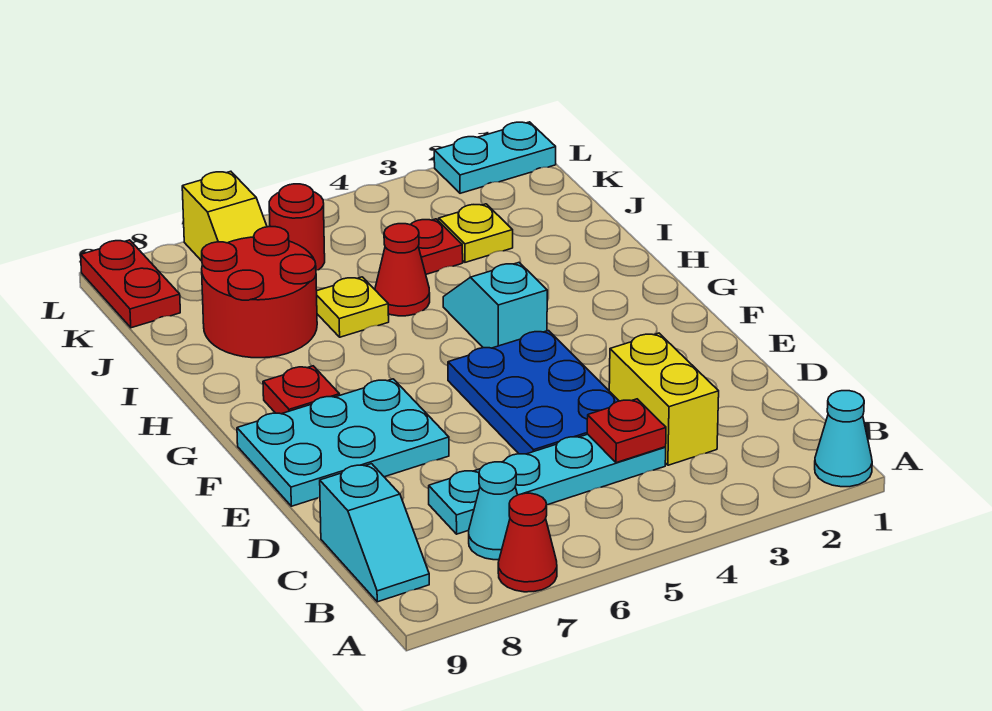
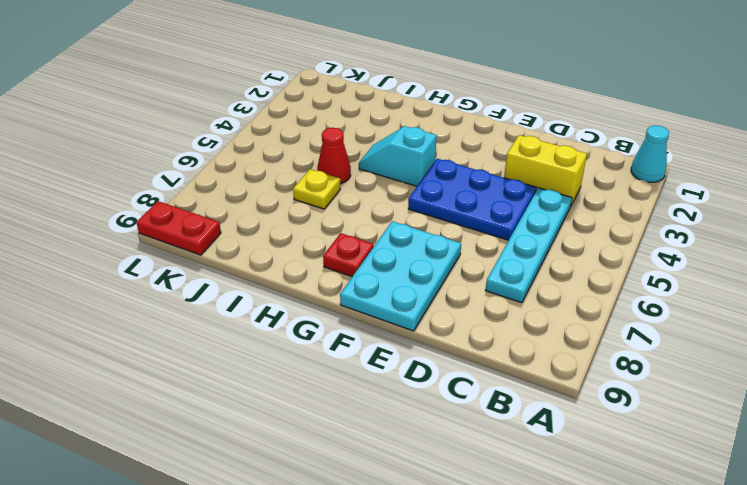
none -> red 1x1 cone [498,493,557,592]
none -> cyan 1x1 cone [469,462,517,560]
none -> cyan 1x2 slope [320,464,429,602]

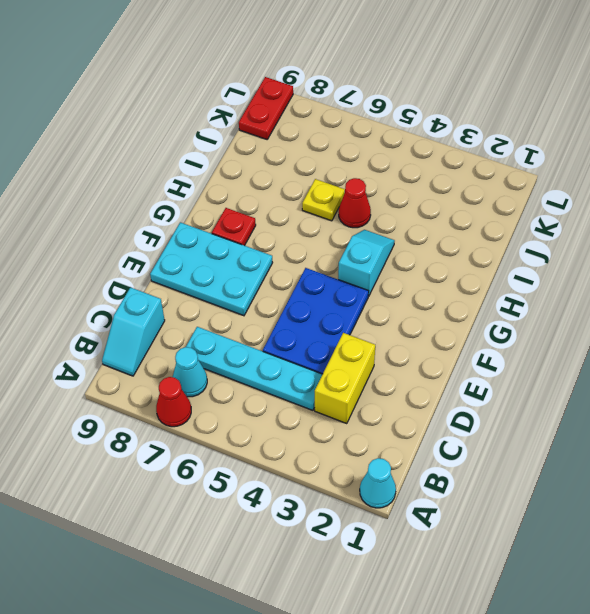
none -> red 2x2 round brick [202,227,317,358]
none -> yellow 1x1 plate [439,204,513,262]
none -> red 1x1 plate [410,219,463,274]

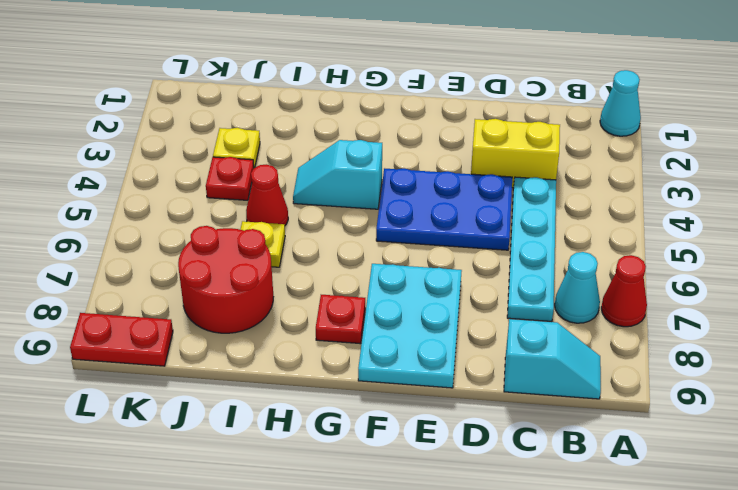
none -> red 1x1 round brick [269,184,325,270]
none -> yellow 1x2 slope [182,171,267,261]
none -> cyan 1x2 plate [434,122,556,193]

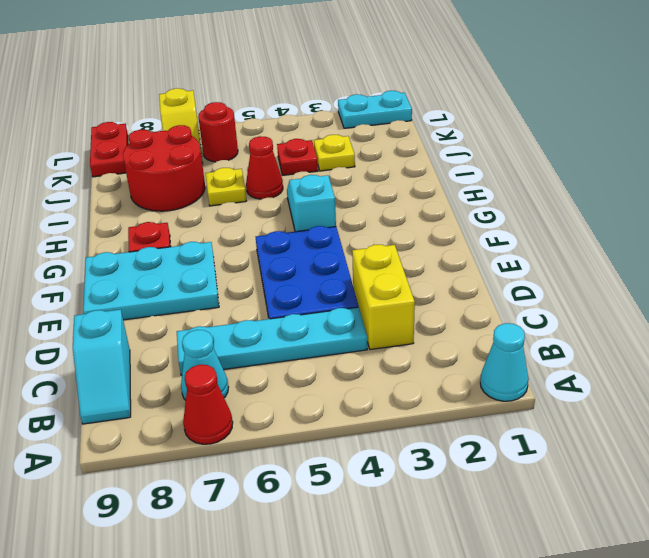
none -> red 1x1 plate [587,399,666,463]

